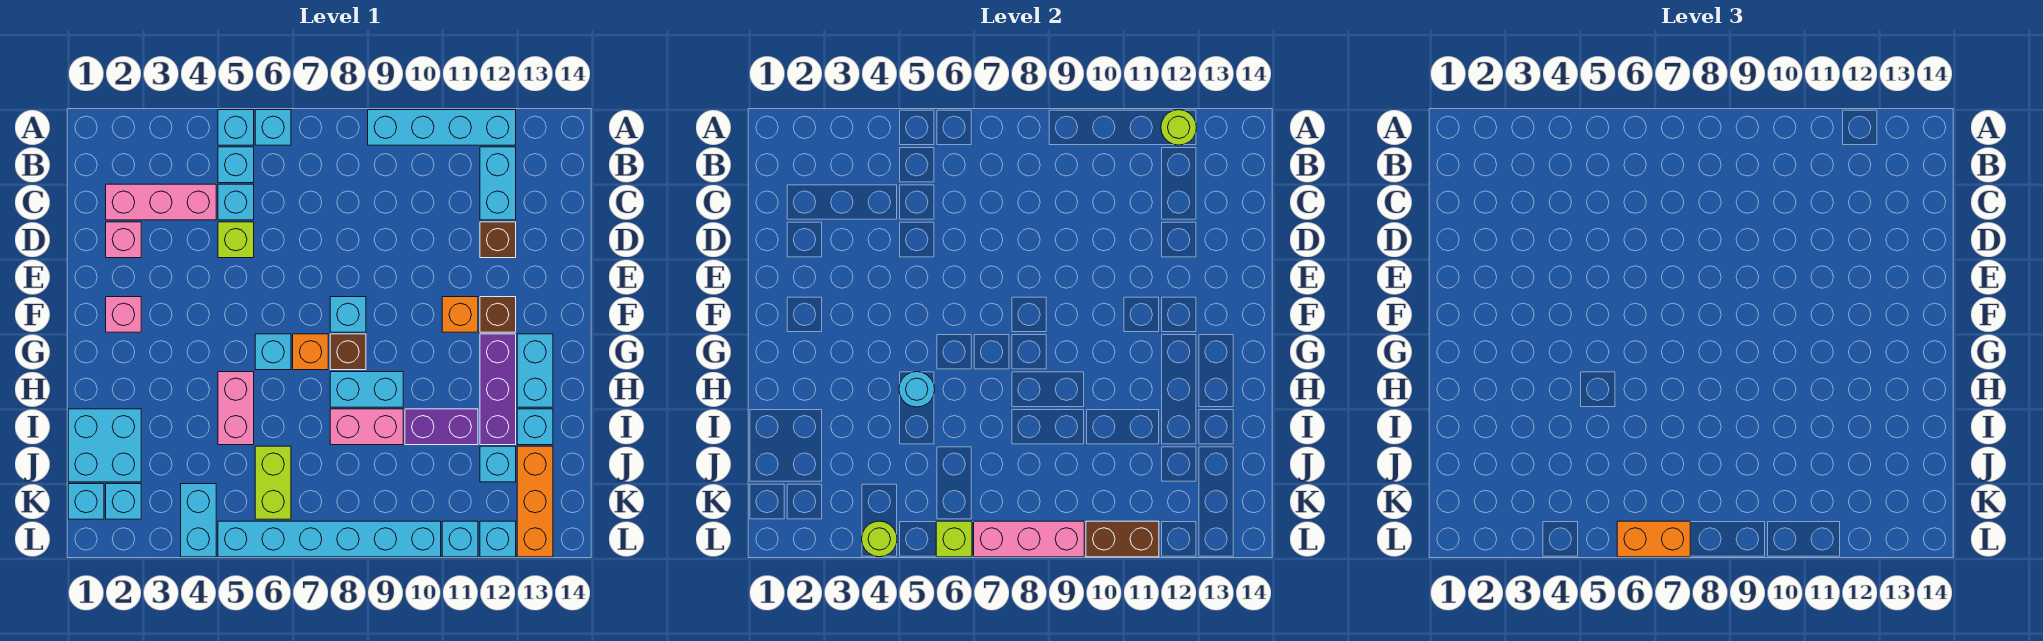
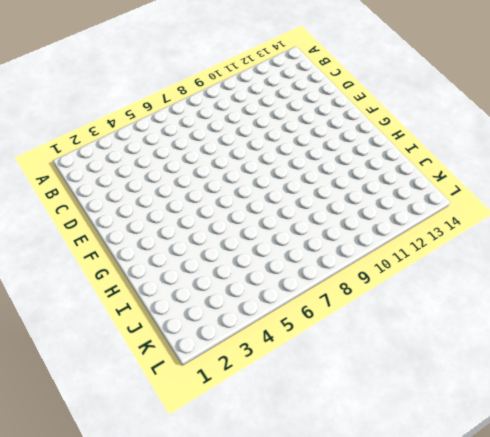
none -> cyan 1x1 brick [218,110,254,145]
none -> cyan 1x1 brick [255,110,291,145]
none -> cyan 1x4 brick [368,110,516,145]
none -> cyan 1x1 brick [218,147,254,183]

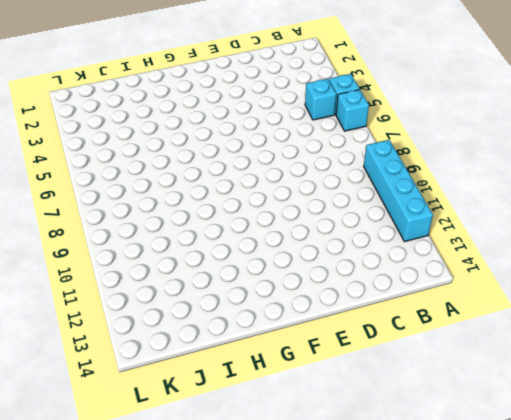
none -> cyan 1x2 brick [480,147,516,220]
none -> pink 1x3 brick [106,184,216,220]
none -> cyan 1x1 brick [218,184,254,220]
none -> pink 1x1 brick [106,222,141,258]

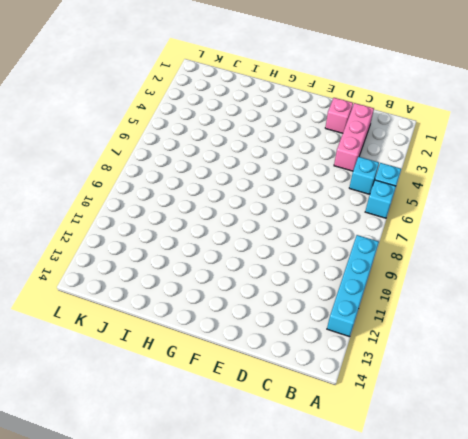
none -> cyan 1x2 brick [480,147,516,220]
none -> cyan 1x1 brick [218,184,254,220]
none -> lime 1x1 brick [218,222,254,258]
none -> brown 1x1 brick [480,222,516,258]

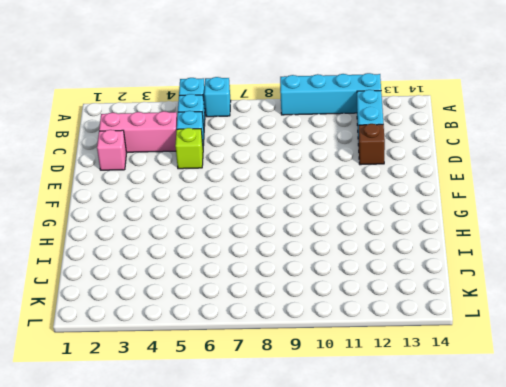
none -> pink 1x1 brick [106,297,141,332]
none -> cyan 1x1 brick [330,297,366,332]
none -> orange 1x1 brick [442,297,478,332]
none -> brown 1x1 brick [480,297,516,332]

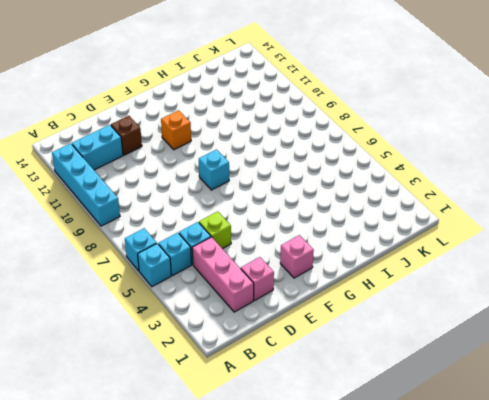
none -> brown 1x1 brick [480,297,516,332]
none -> cyan 1x1 brick [255,334,291,370]
none -> orange 1x1 brick [293,334,328,370]
none -> brown 1x1 brick [330,334,366,370]

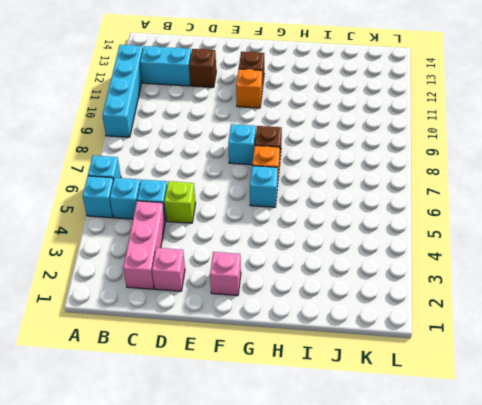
none -> purple 1x3 brick [480,334,516,445]
none -> cyan 1x2 brick [517,334,553,407]
none -> pink 1x2 brick [218,372,254,445]
none -> cyan 1x2 brick [330,372,403,407]

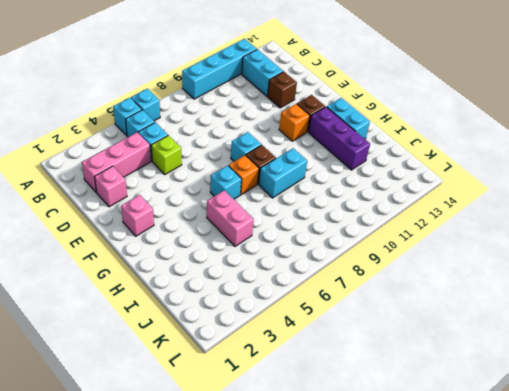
none -> cyan 2x2 brick [68,409,141,482]
none -> pink 1x2 brick [330,409,403,445]
none -> purple 1x2 brick [405,409,478,445]
none -> cyan 1x1 brick [517,409,553,445]

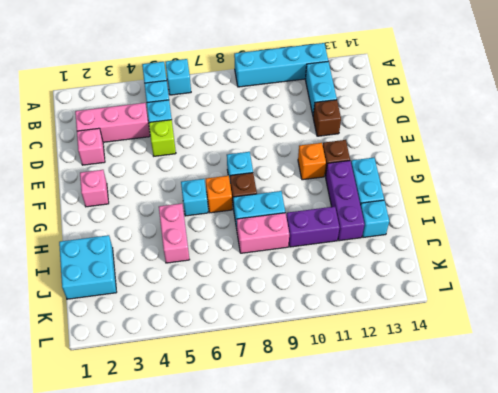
none -> lime 1x2 brick [255,446,291,519]
none -> cyan 1x1 brick [480,446,516,482]
none -> orange 1x3 brick [517,446,553,557]
none -> cyan 1x1 brick [68,484,104,519]

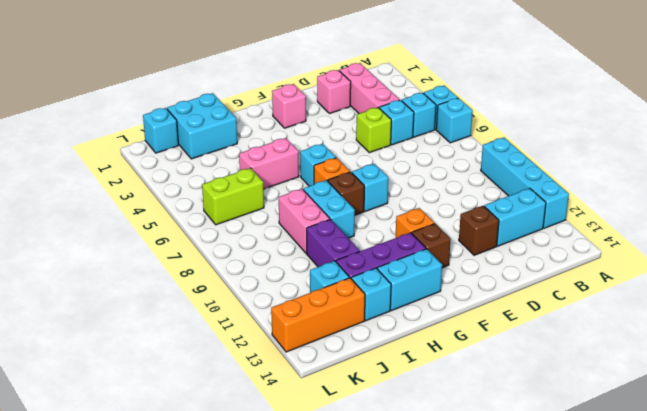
none -> cyan 1x1 brick [106,484,141,519]
none -> cyan 1x2 brick [181,484,216,557]
none -> cyan 1x6 brick [218,521,441,557]
none -> cyan 1x1 brick [442,521,478,557]

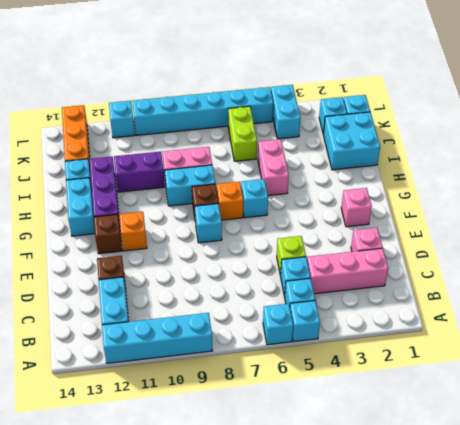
none -> cyan 1x1 brick [480,446,516,482]
none -> cyan 1x1 brick [480,521,516,557]
none -> lime 1x1 round brick [1161,110,1196,145]
none -> cyan 1x1 round brick [899,372,935,407]

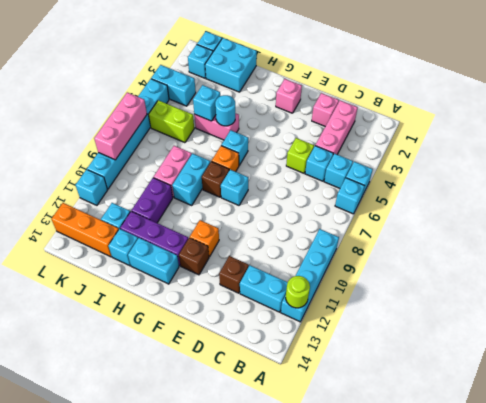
cyan 1x1 brick [193,85,220,121] -> cyan 1x1 brick moved to [480,521,516,557]
none -> lime 1x1 round brick [862,521,897,557]
none -> lime 1x1 brick [936,521,972,557]
none -> brown 1x2 brick [1086,521,1159,557]
none -> orange 1x2 brick [1617,521,1690,557]

